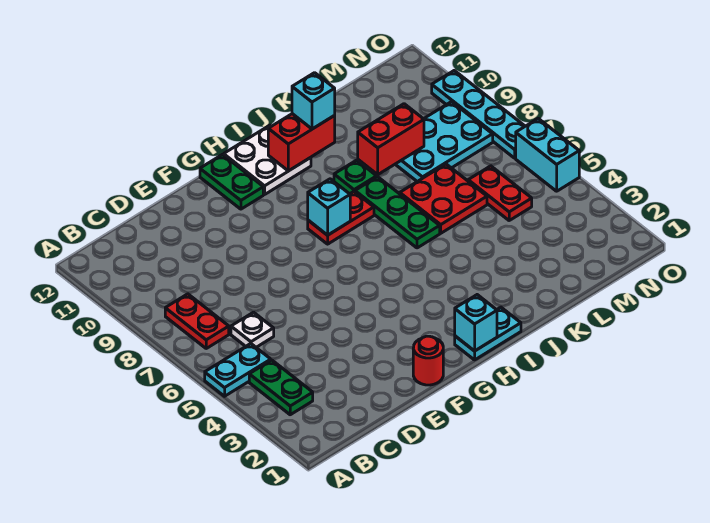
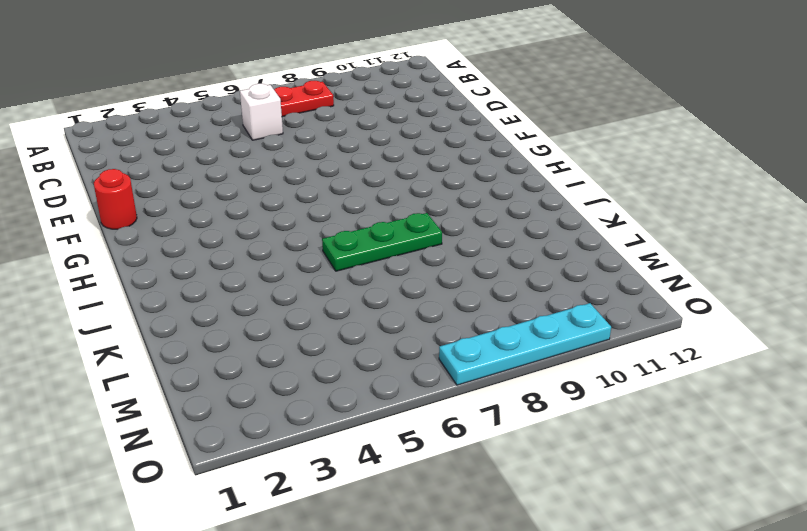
white 1x1 brick [240,84,283,140] -> white 1x1 plate [231,312,274,347]
none -> cyan 1x2 plate [205,344,271,396]
none -> green 1x2 plate [249,360,313,415]
none -> green 1x2 plate [200,155,263,209]

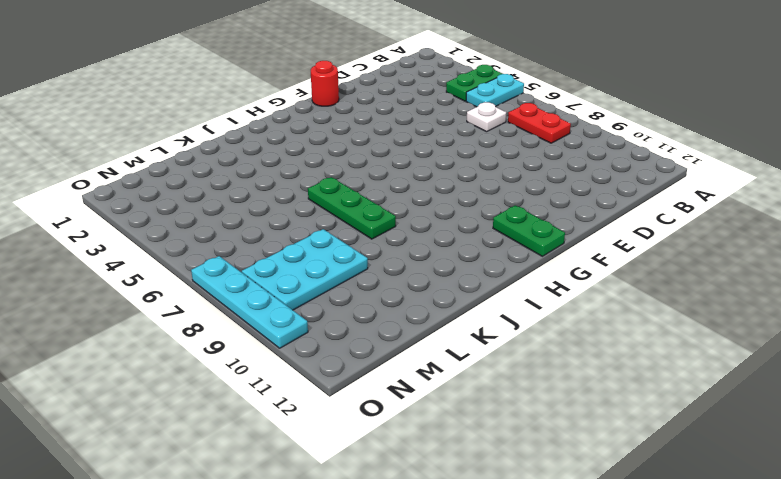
green 1x2 plate [446,65,503,101] -> green 1x2 plate turned to [249,360,313,415]
none -> cyan 1x2 plate [455,307,521,360]
none -> red 1x2 plate [308,192,374,244]
none -> white 2x2 plate [224,125,311,194]

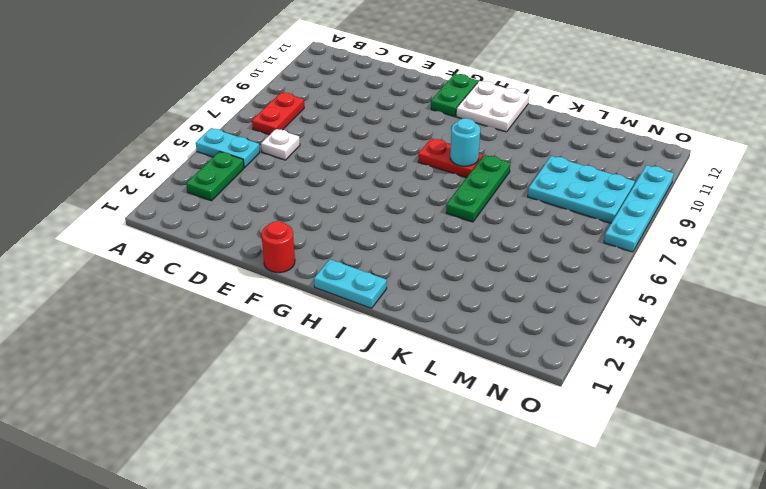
cyan 1x1 round brick [450,118,480,166] -> none
none -> green 1x1 plate [334,160,377,194]
none -> red 2x2 plate [400,164,487,233]
none -> red 1x2 plate [468,166,532,220]

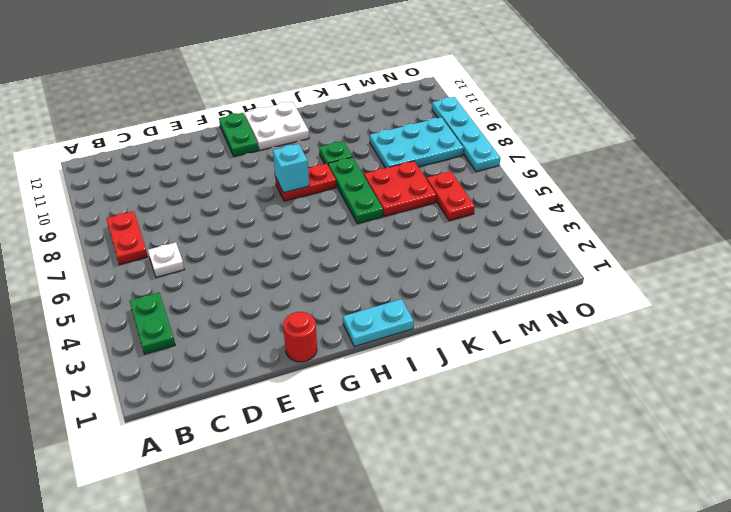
none -> cyan 1x2 plate [205,344,271,396]
none -> cyan 1x2 brick [516,119,579,191]
none -> cyan 1x1 brick [455,295,497,351]

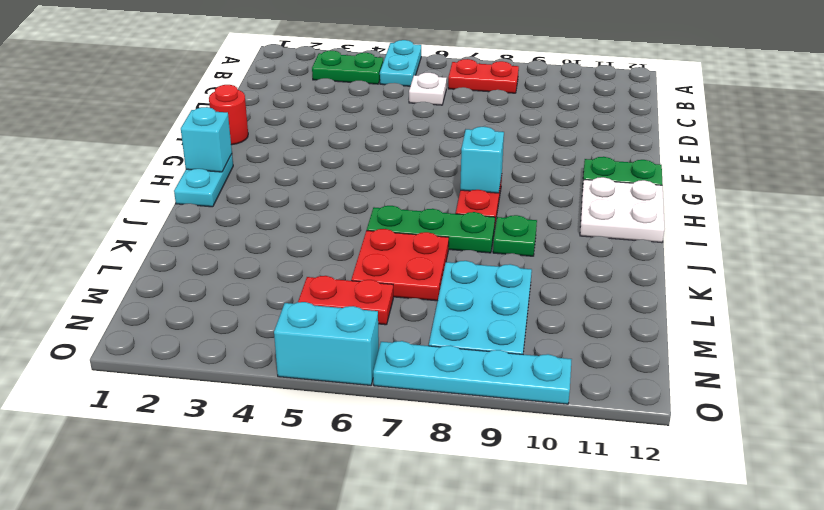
none -> red 1x2 brick [268,114,335,171]
none -> red 1x2 brick [358,104,424,174]
none -> cyan 1x1 brick [292,73,335,129]

